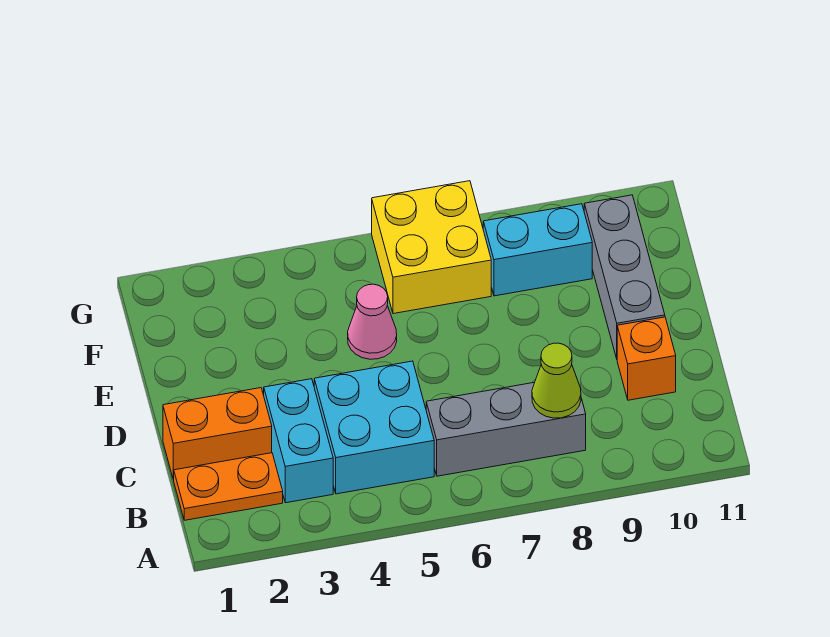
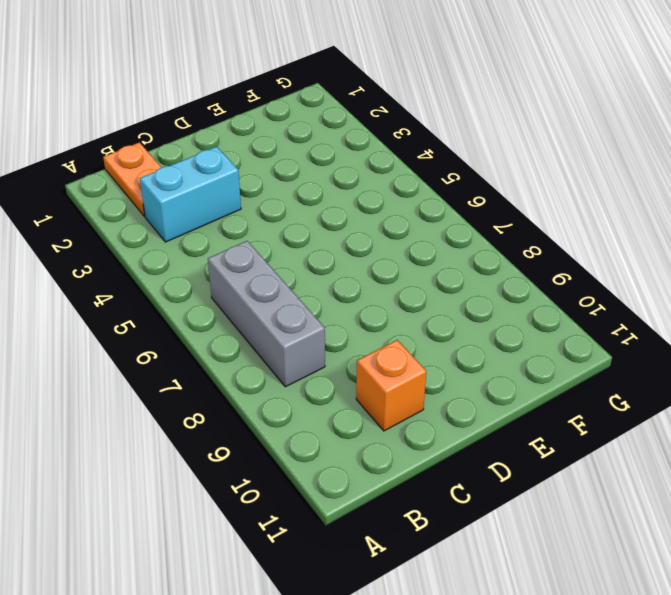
none -> cyan 2x2 brick [314,361,434,494]
none -> orange 1x2 brick [163,388,272,479]

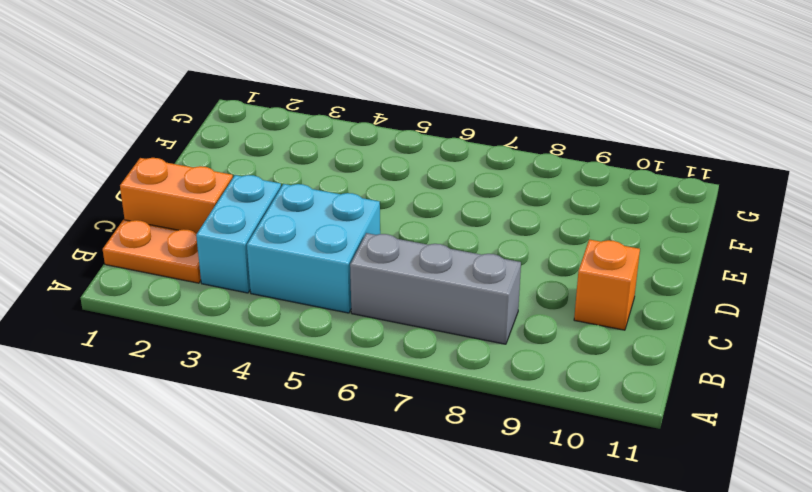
none -> grey 1x3 brick [584,195,665,358]
none -> pink 1x1 cone [348,284,397,359]

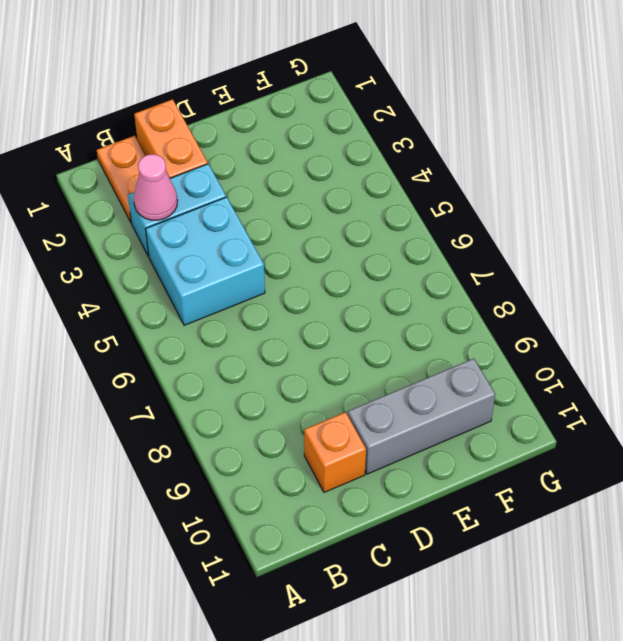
pink 1x1 cone [134,154,178,220] -> pink 1x1 cone moved to [348,284,397,359]
none -> grey 1x3 brick [426,382,586,476]
none -> yellow 2x2 brick [372,181,491,314]

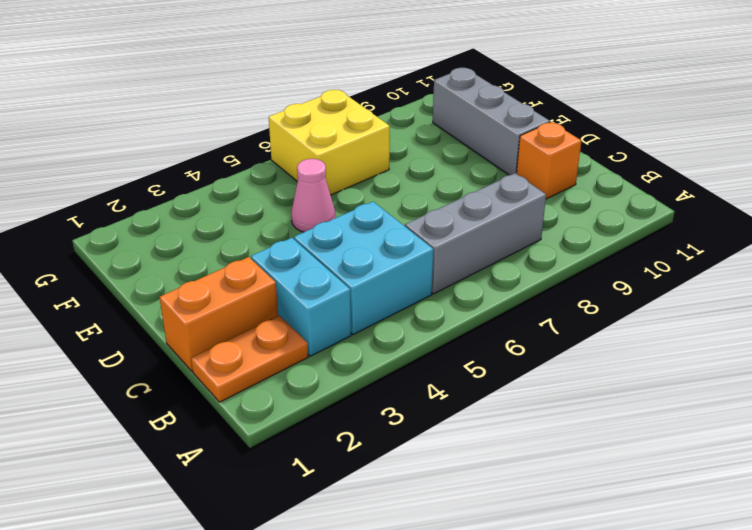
none -> cyan 1x2 brick [483,204,592,296]
none -> lime 1x1 cone [532,343,581,418]

